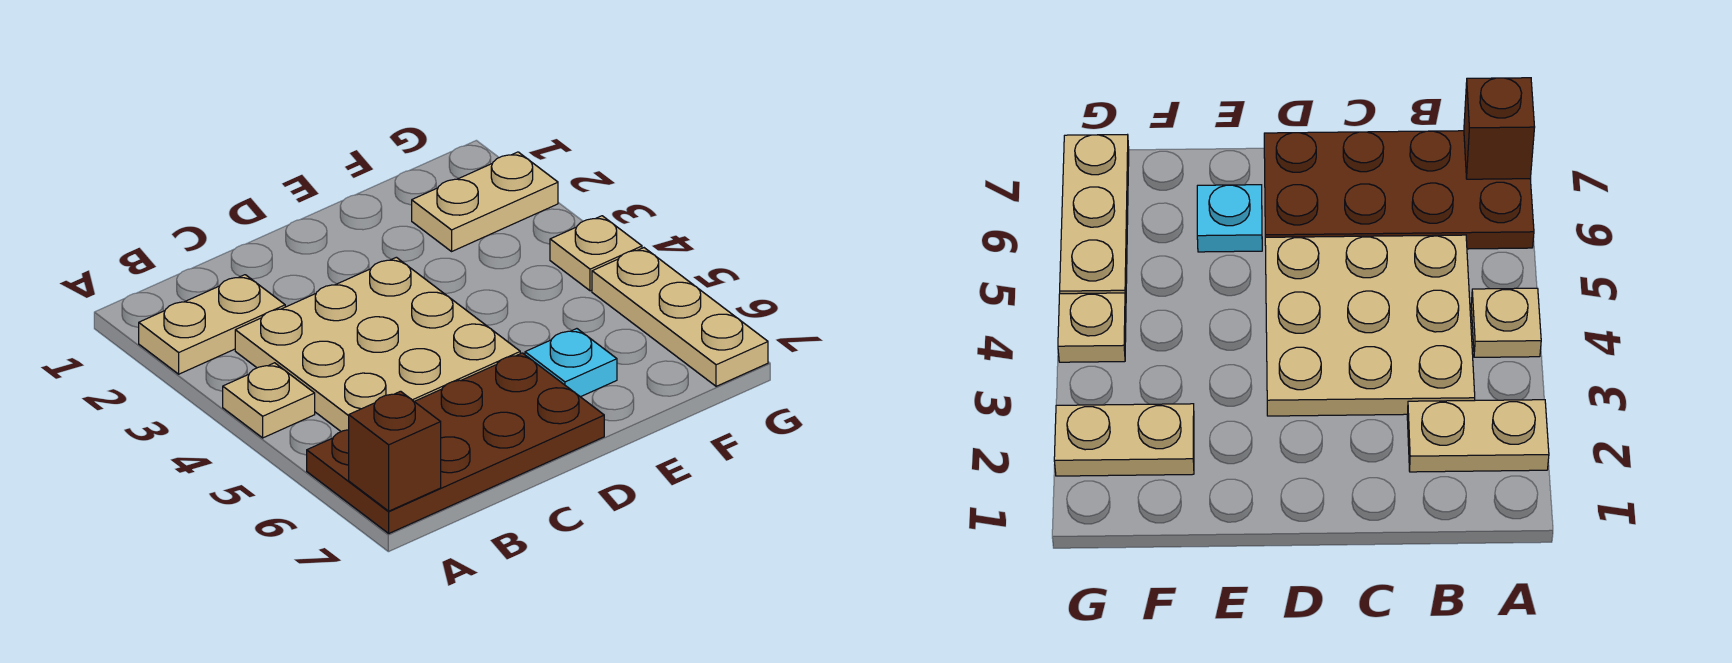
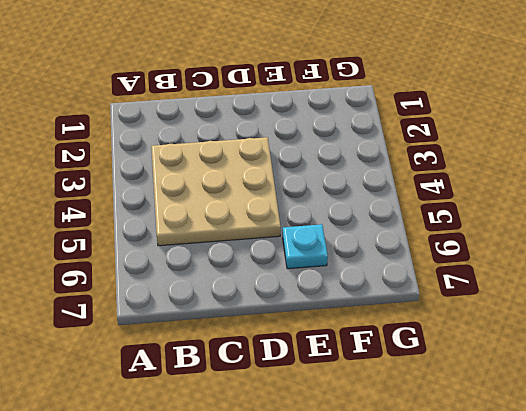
none -> tan 1x2 plate [139,275,285,374]
none -> tan 1x1 plate [223,363,315,438]

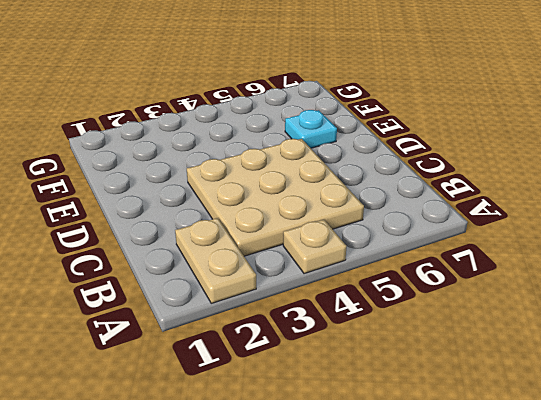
none -> brown 2x4 plate [307,353,604,533]
none -> tan 1x2 plate [412,152,558,251]

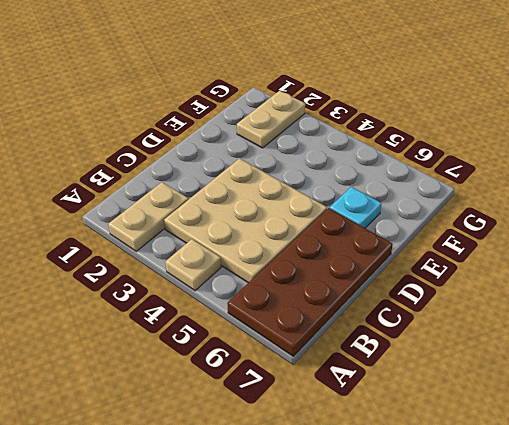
none -> tan 1x1 plate [550,216,642,291]
none -> tan 1x3 plate [592,248,768,386]

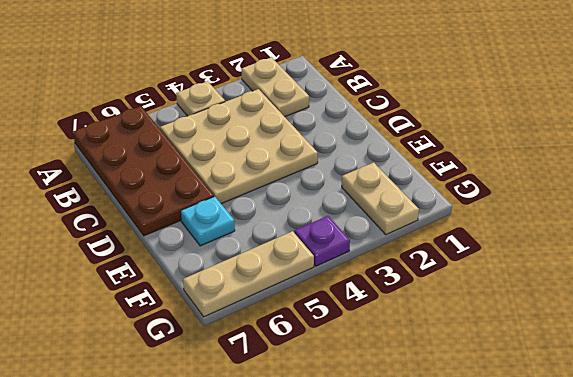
purple 1x1 plate [294,216,350,266] -> tan 1x1 plate [550,216,642,291]
none -> brown 1x1 brick [349,391,441,511]

